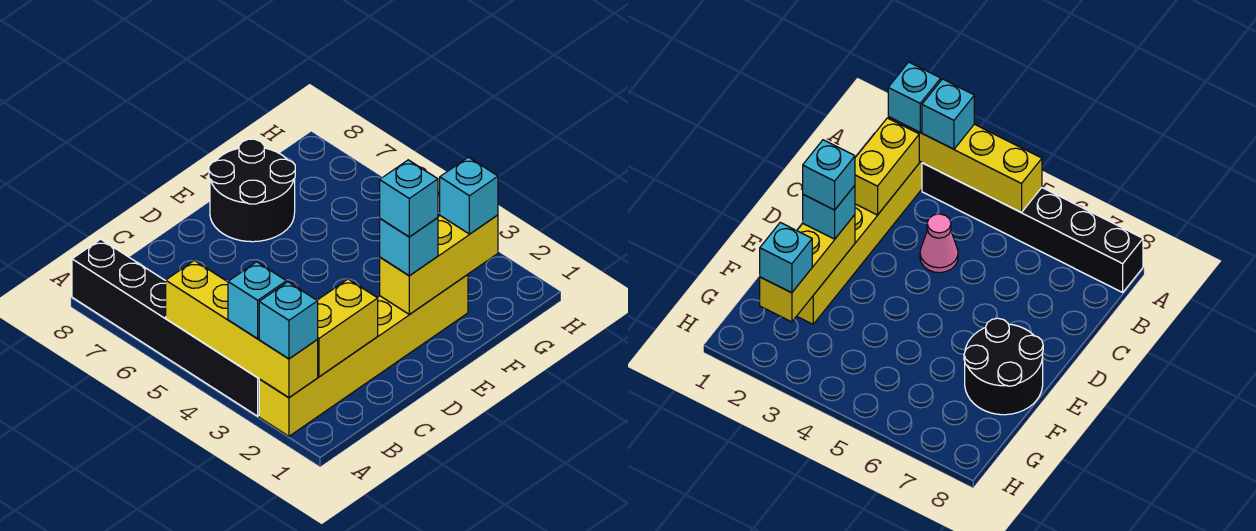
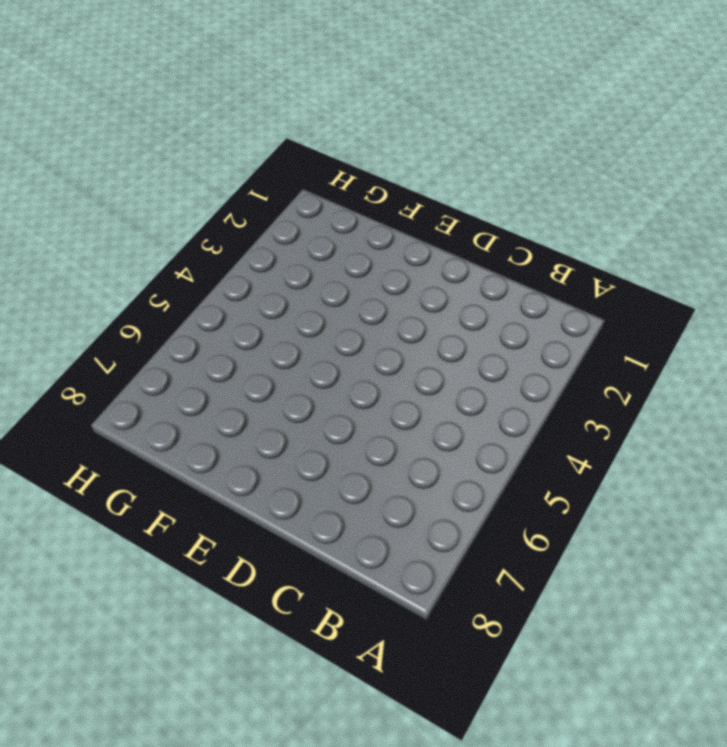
none -> yellow 1x6 brick [259,275,468,436]
none -> black 1x6 brick [72,239,259,416]
none -> pink 1x1 cone [920,214,958,273]

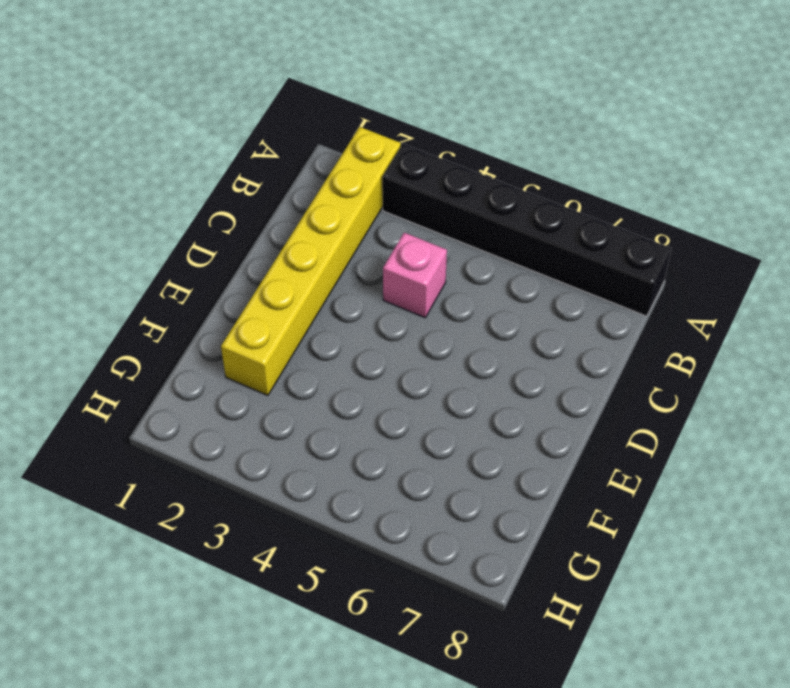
pink 1x1 brick [383,233,447,318] -> pink 1x1 cone [920,214,958,273]
none -> black 2x2 round brick [209,139,295,242]
none -> yellow 1x4 brick [166,261,318,397]
none -> yellow 1x2 brick [317,279,378,377]

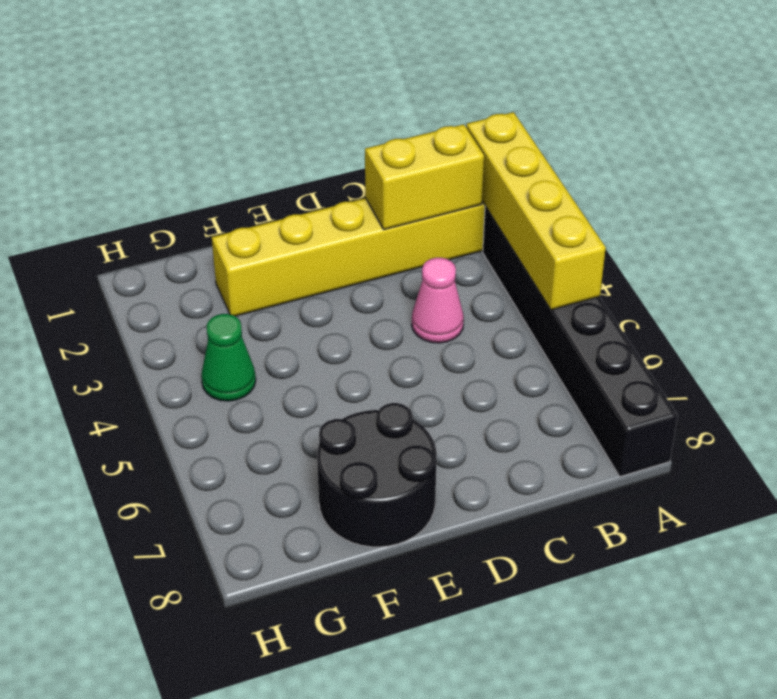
green 1x1 cone [201,314,256,401] -> none
none -> yellow 1x3 brick [380,215,498,314]
none -> cyan 1x1 brick [259,282,318,359]
none -> cyan 1x1 brick [228,262,286,339]

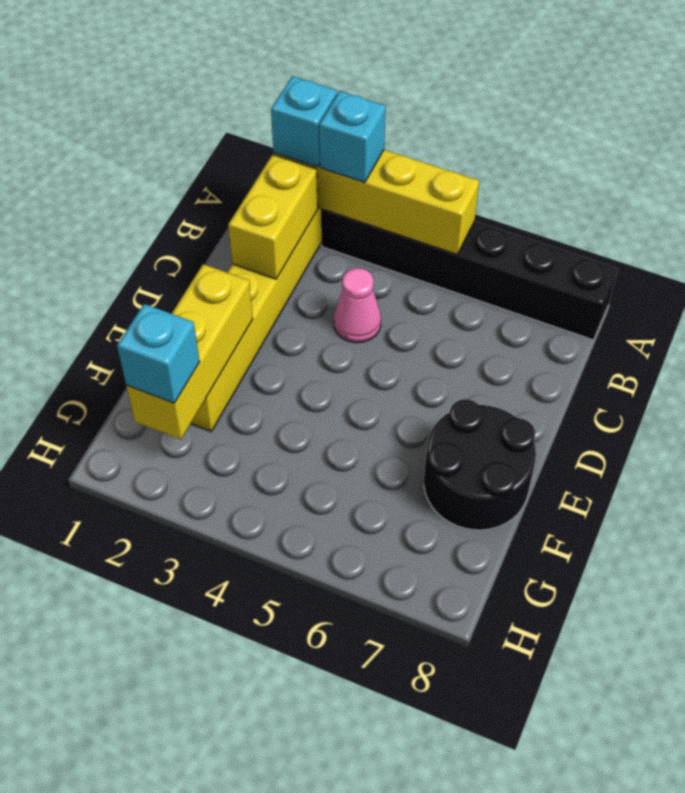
none -> cyan 1x1 brick [380,218,438,275]
none -> cyan 1x1 brick [380,160,438,237]

